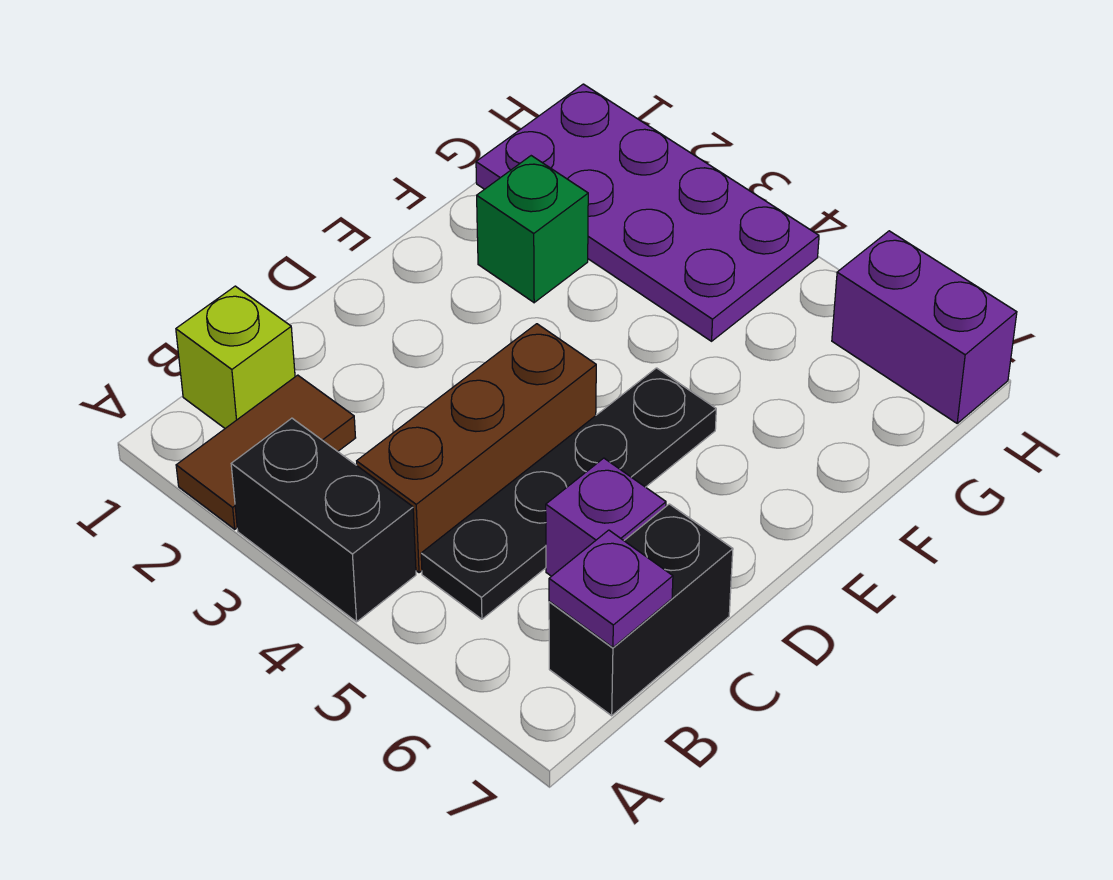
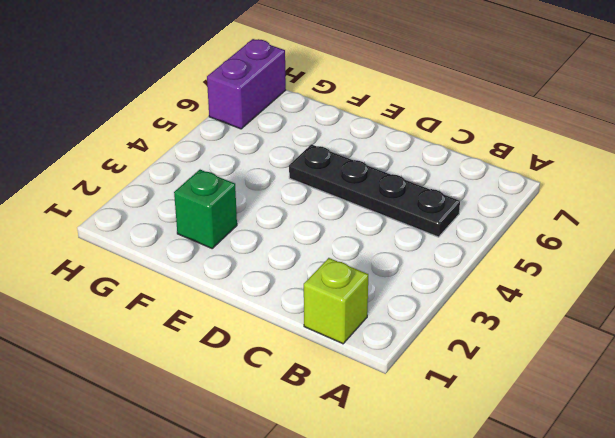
none -> brown 1x2 tile [176,375,356,529]
none -> black 1x2 brick [231,418,416,622]

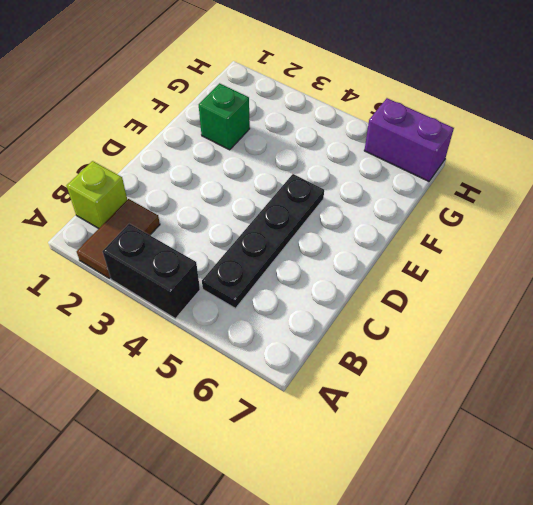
none -> brown 1x3 brick [357,324,596,573]
none -> black 1x2 brick [549,504,733,716]

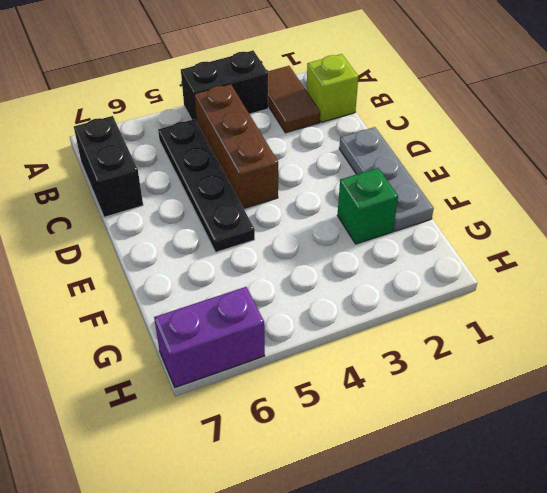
grey 1x3 plate [339,127,434,231] -> none
none -> purple 1x1 brick [546,458,666,576]
none -> purple 2x4 plate [476,84,819,341]

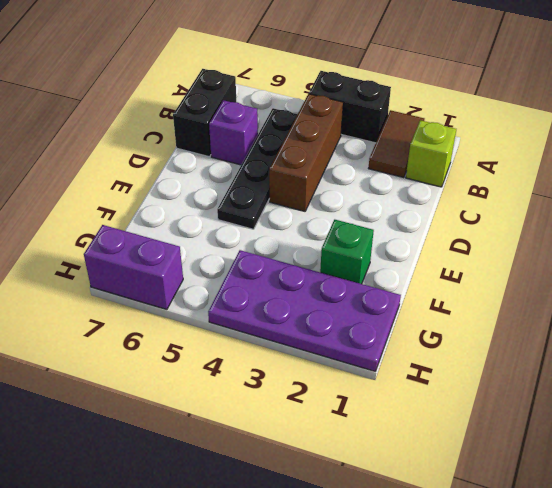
none -> purple 1x1 plate [549,530,673,647]

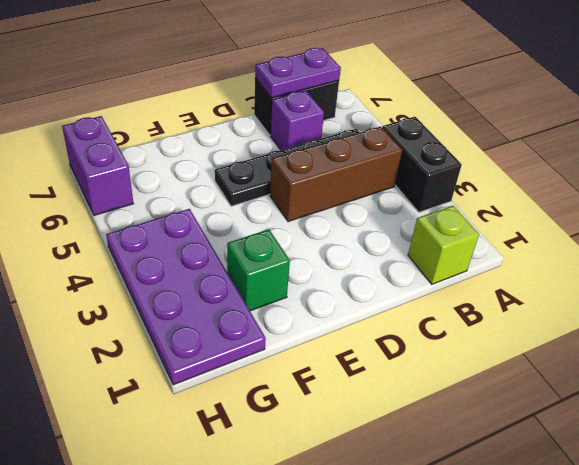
purple 1x2 plate [255,48,341,98] -> purple 1x1 plate [549,530,673,647]
none -> brown 1x2 tile [176,375,356,529]

